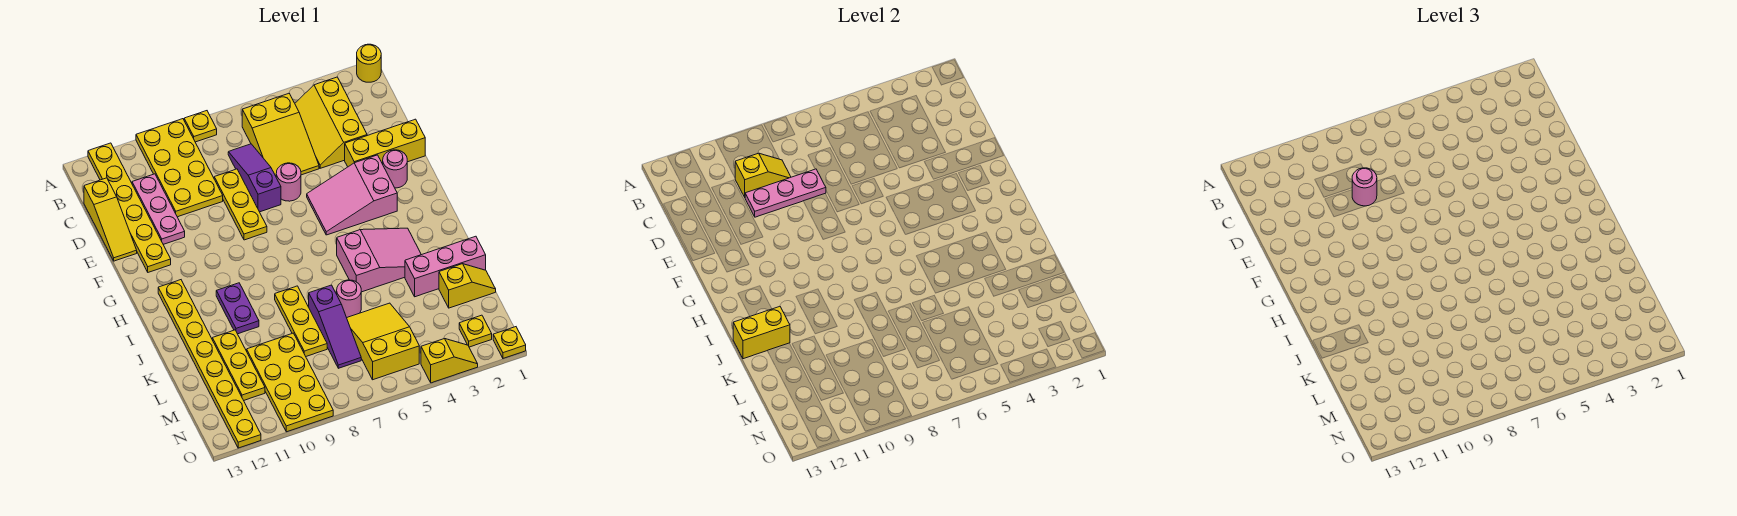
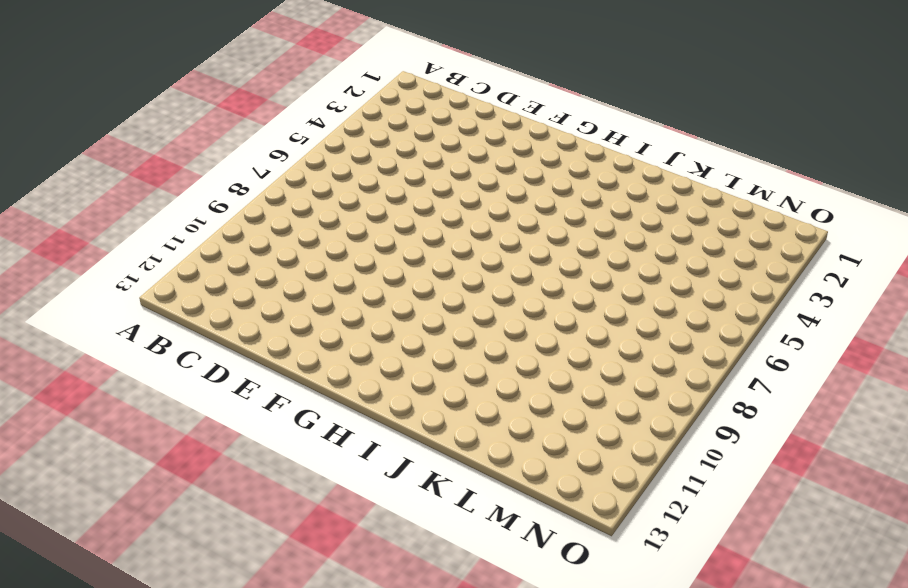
none -> yellow 1x1 round brick [357,44,381,82]
none -> yellow 1x1 plate [184,111,217,142]
none -> yellow 2x4 plate [136,119,223,217]
none -> yellow 1x6 plate [88,143,171,272]

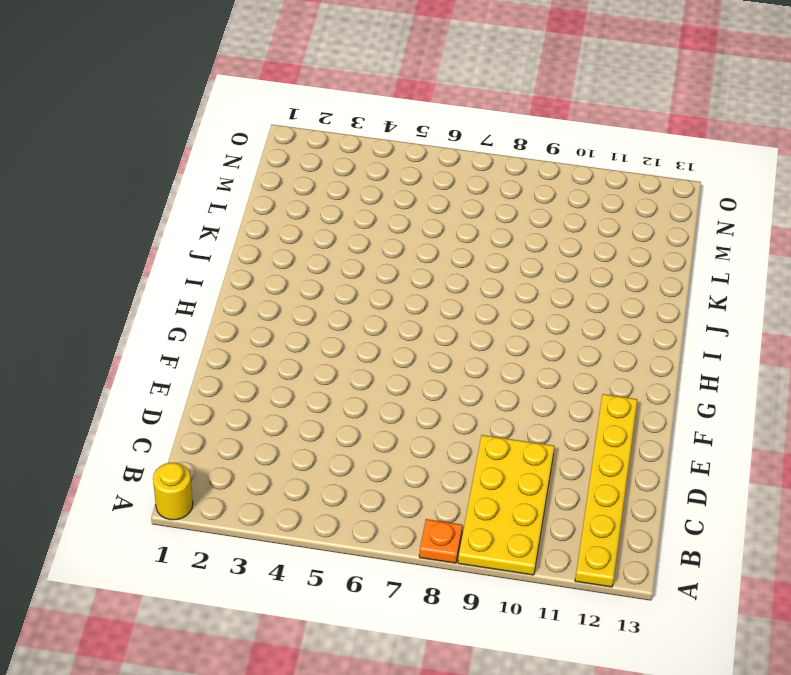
orange 1x1 plate [419,519,462,563] -> yellow 1x1 plate [184,111,217,142]
none -> yellow 2x3 slope [295,77,367,168]
none -> yellow 2x3 slope [242,94,319,176]
none -> purple 1x3 slope [228,144,281,212]
none -> pink 1x3 plate [132,174,185,244]

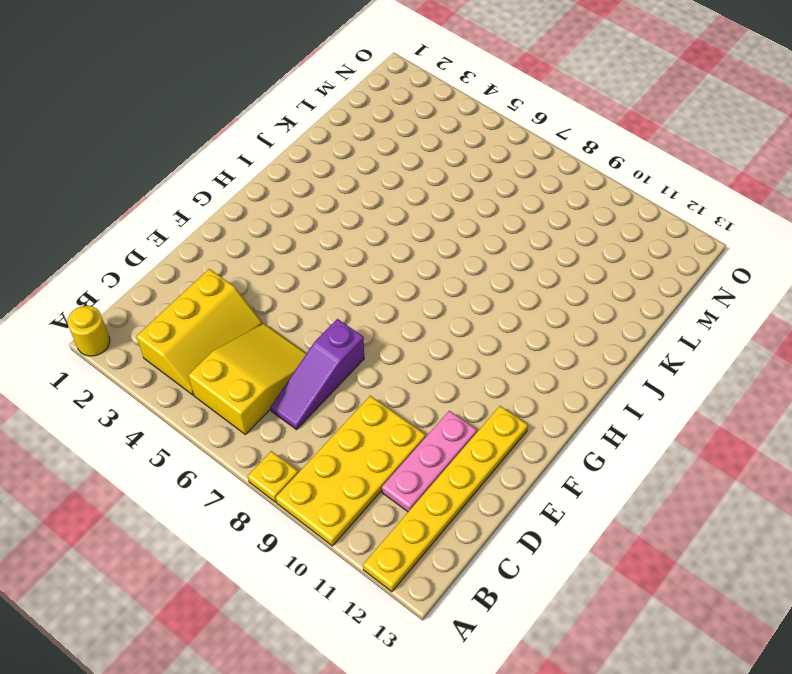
none -> yellow 1x3 slope [84,178,137,261]
none -> yellow 1x3 plate [214,169,267,240]
none -> yellow 1x3 brick [345,119,425,167]
none -> pink 1x1 round brick [276,163,301,201]

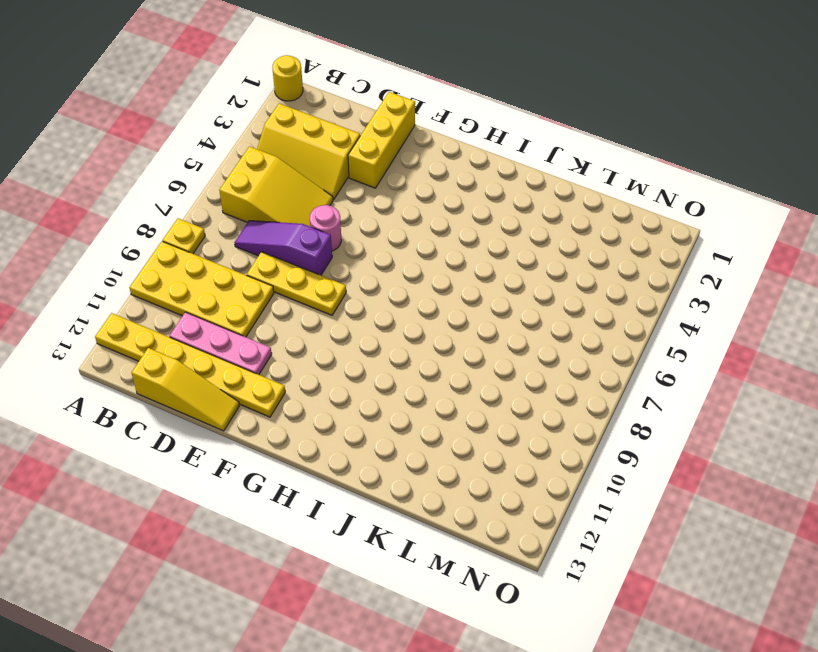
none -> pink 1x1 round brick [383,150,407,188]
none -> pink 2x3 slope [307,155,397,235]
none -> yellow 1x8 plate [158,280,261,448]
none -> pink 2x3 slope [337,228,421,292]

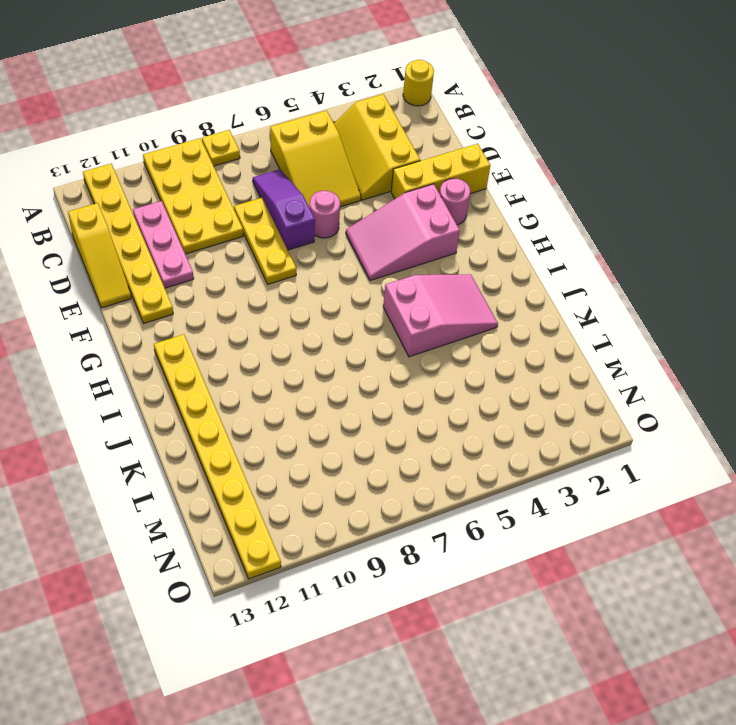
none -> purple 1x2 plate [216,283,259,334]
none -> yellow 1x3 plate [275,286,327,356]
none -> pink 1x3 brick [405,236,486,297]
none -> pink 1x1 round brick [337,280,361,318]

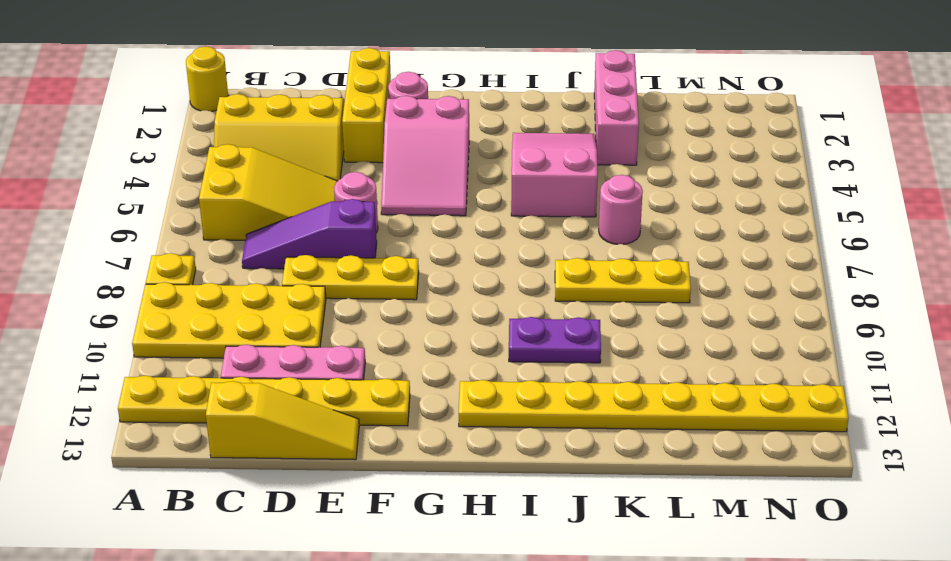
none -> purple 1x3 slope [309,285,361,368]
none -> yellow 1x3 plate [212,330,265,400]
none -> yellow 1x2 slope [439,264,496,308]
none -> yellow 2x3 slope [347,303,419,380]

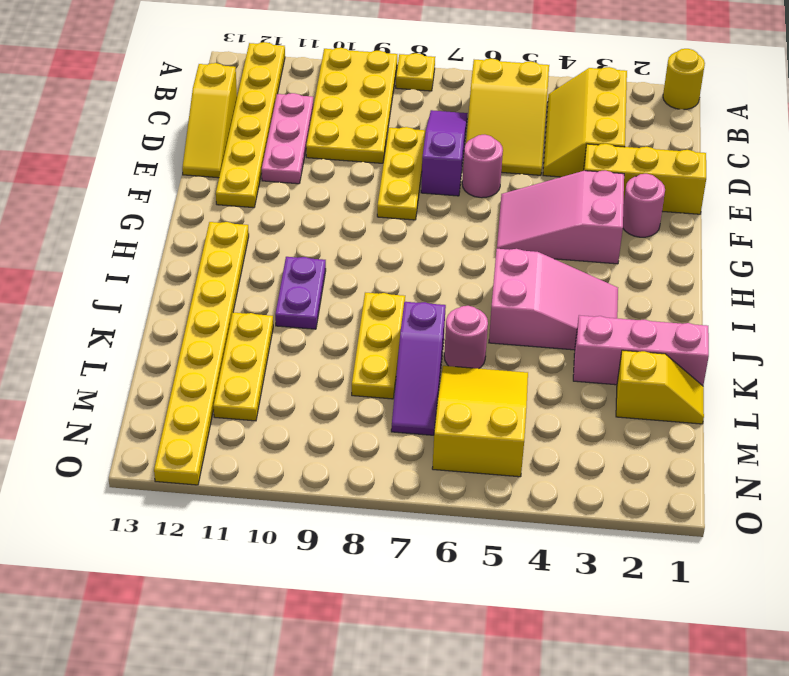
none -> yellow 2x4 plate [247,333,333,432]
none -> yellow 1x1 plate [459,315,492,347]
none -> yellow 1x1 plate [493,327,526,358]
none -> yellow 1x2 slope [421,339,478,383]

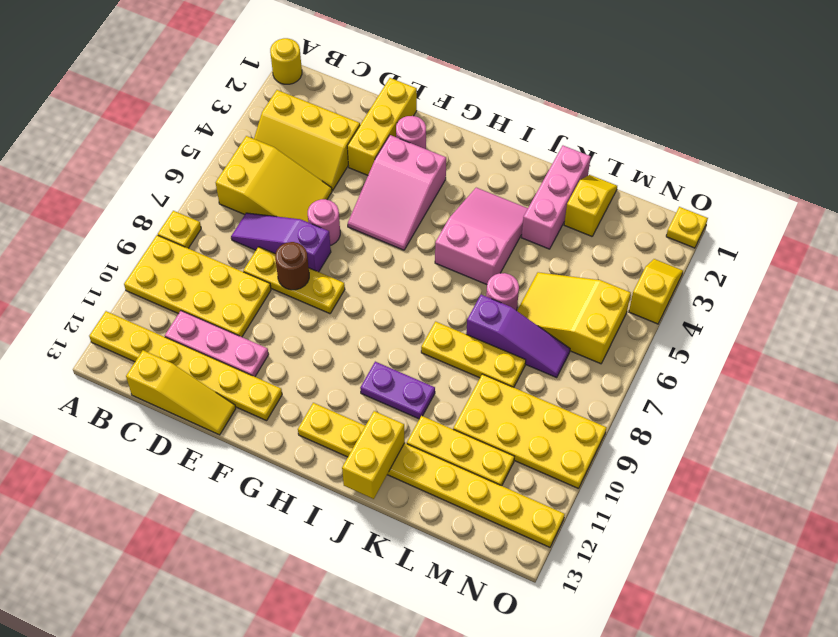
brown 1x1 round brick [275,242,309,290] -> none
none -> yellow 1x1 plate [459,315,492,347]
none -> yellow 1x2 slope [735,153,791,197]
none -> pink 1x3 plate [745,169,826,217]
none -> pink 1x1 round brick [1352,168,1377,206]

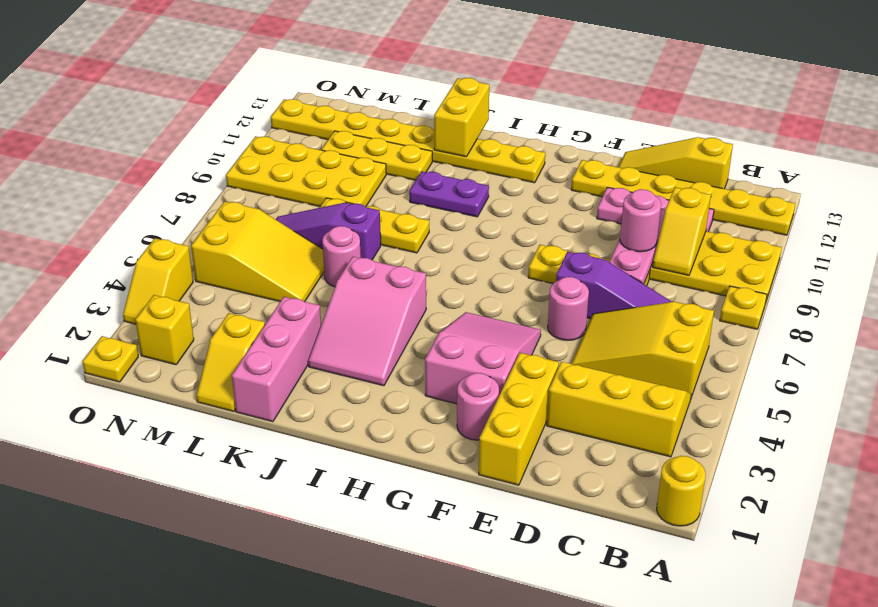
yellow 1x1 brick [135,295,194,365] -> yellow 1x1 plate [459,315,492,347]

